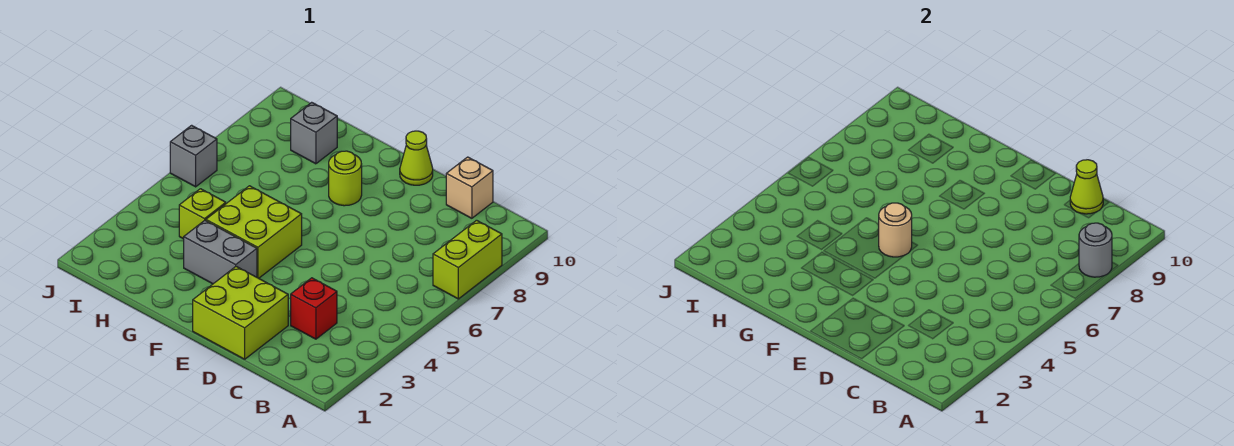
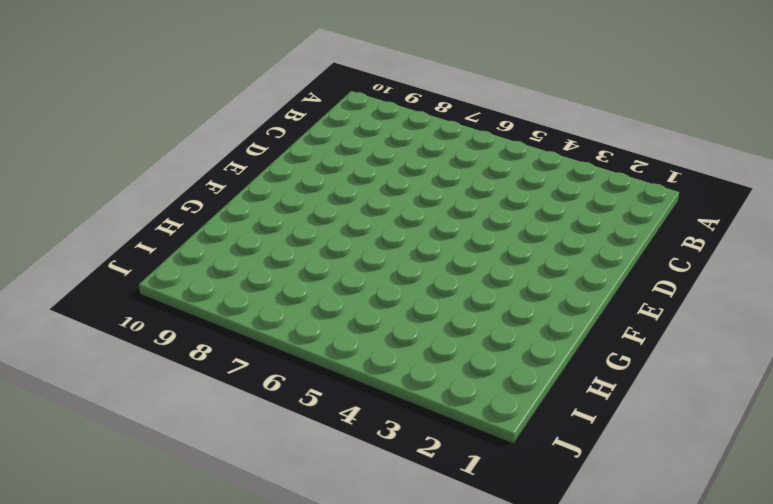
none -> lime 1x2 brick [433,220,502,299]
none -> red 1x1 brick [291,278,337,339]
none -> tan 1x1 brick [446,157,493,218]

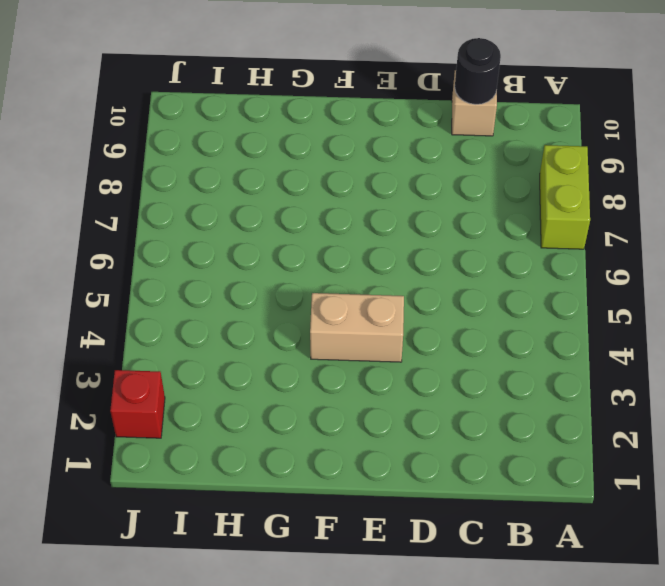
black 1x1 round brick [455,38,501,105] -> lime 1x1 cone [1070,160,1103,214]
tan 1x2 brick [310,293,404,362] -> lime 2x2 brick [206,186,302,278]
red 1x1 brick [110,370,165,438] -> red 1x1 brick moved to [291,278,337,339]
none -> lime 2x2 brick [193,266,288,359]
none -> lime 1x1 cone [400,131,433,185]
none -> grey 1x2 brick [184,220,257,284]

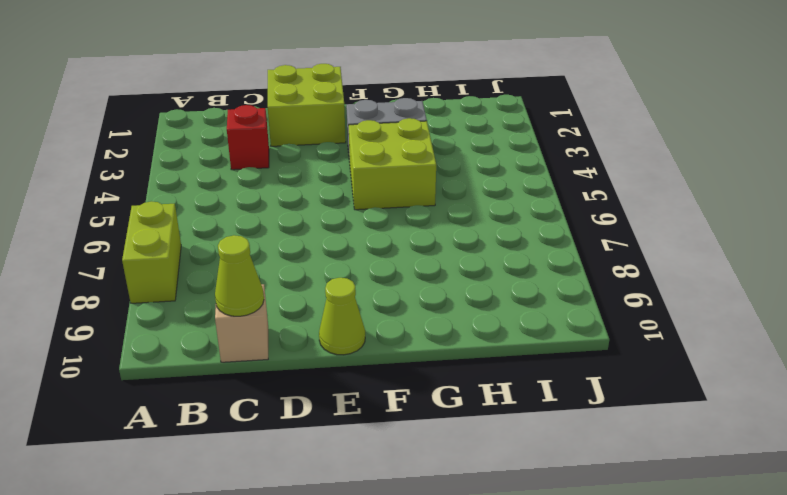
none -> lime 1x1 round brick [329,151,362,206]
none -> lime 1x1 brick [179,189,226,239]
none -> grey 1x1 brick [291,102,337,164]

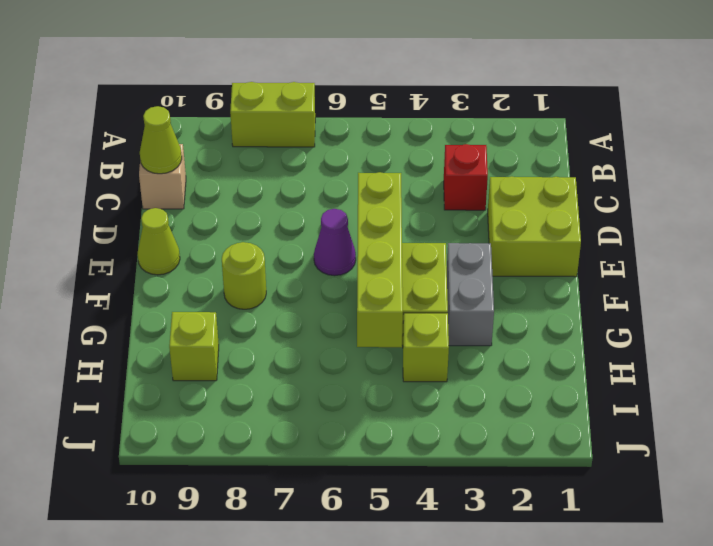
lime 1x4 brick [357,172,403,347] -> tan 1x1 round brick [879,203,912,257]
purple 1x1 cone [314,209,356,276] -> none
lime 1x1 brick [169,312,219,381] -> grey 1x1 brick [291,102,337,164]
none -> grey 1x1 brick [170,125,217,187]
none -> grey 1x1 round brick [1079,223,1112,277]

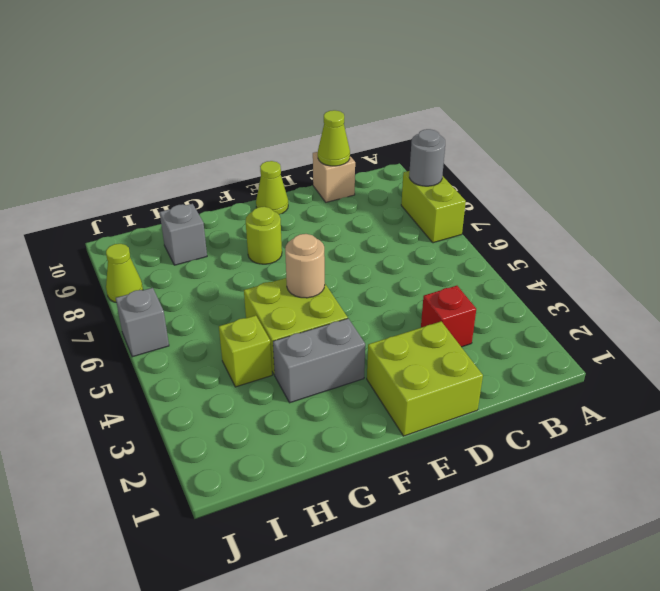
lime 1x1 cone [106,244,143,302] -> none

